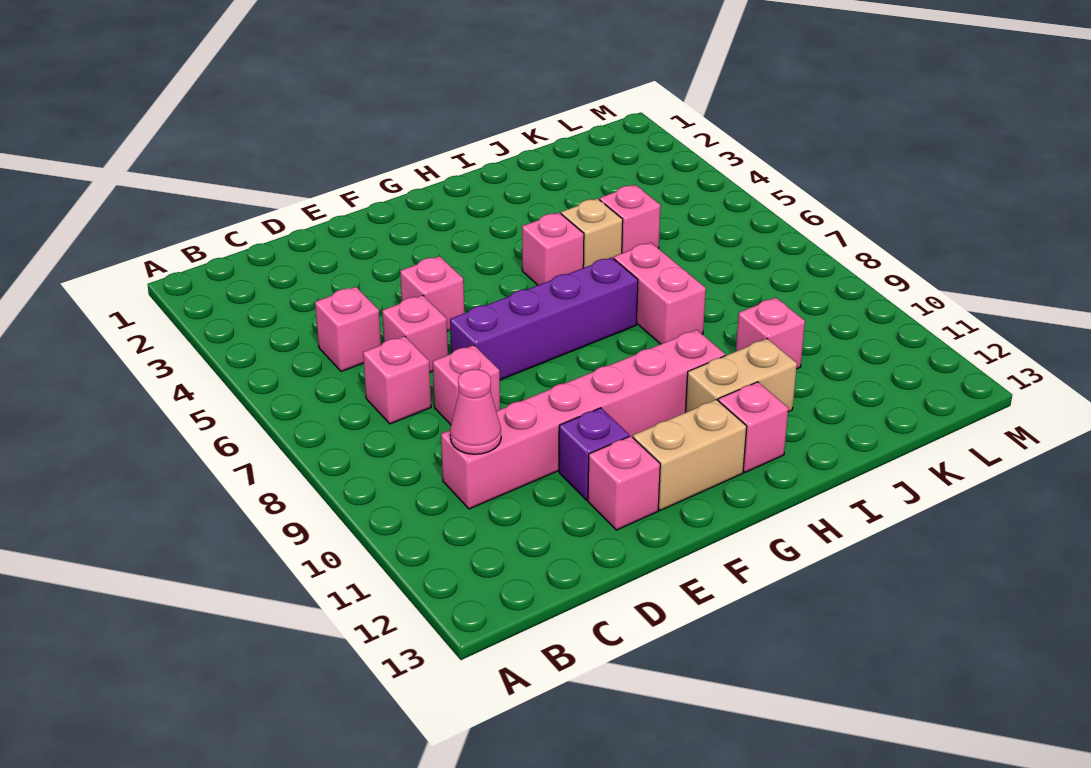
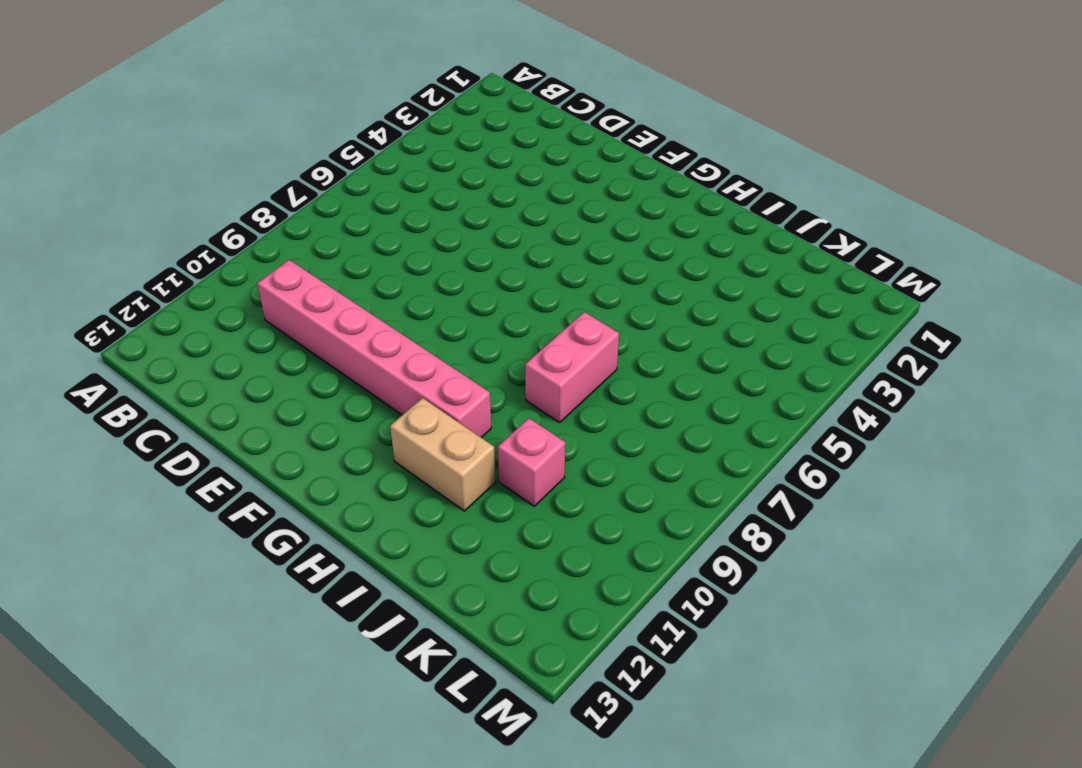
none -> pink 1x1 brick [315,287,381,372]
none -> pink 1x1 brick [363,336,431,424]
none -> pink 1x1 brick [382,295,448,372]

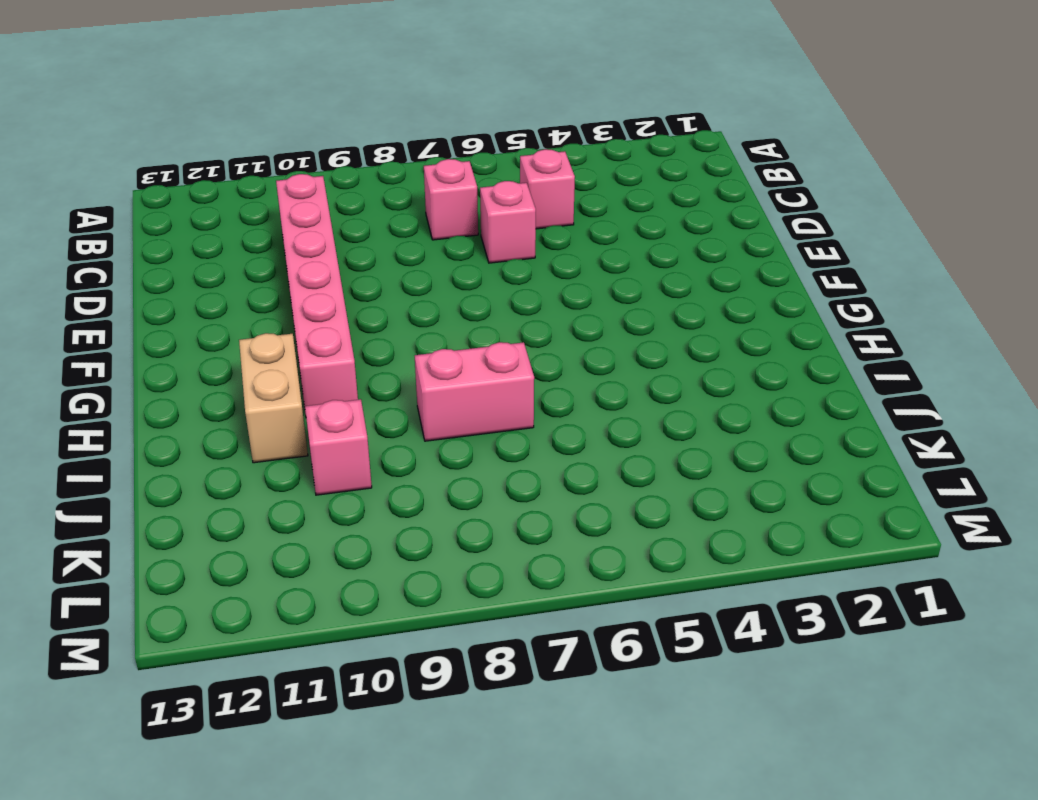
none -> pink 1x1 brick [433,345,500,425]
none -> pink 1x1 brick [400,256,464,331]
none -> purple 1x4 brick [450,257,638,380]

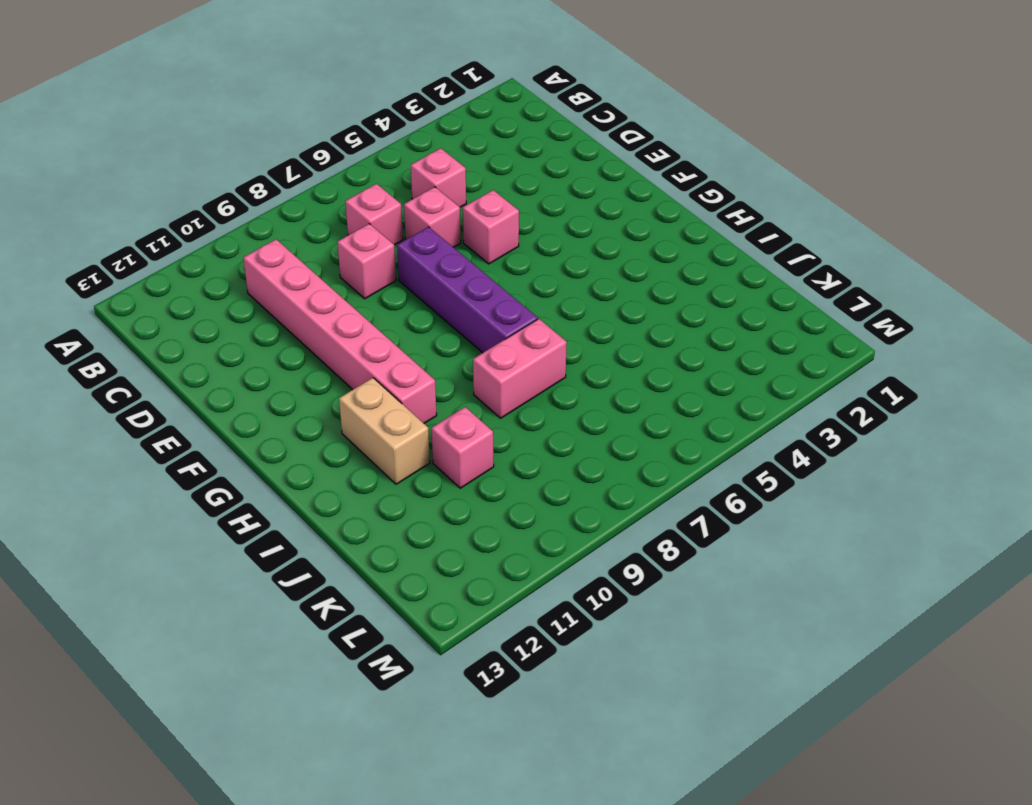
none -> purple 1x1 brick [559,408,629,500]
none -> pink 1x1 brick [588,436,660,530]
none -> tan 1x2 brick [633,400,747,510]

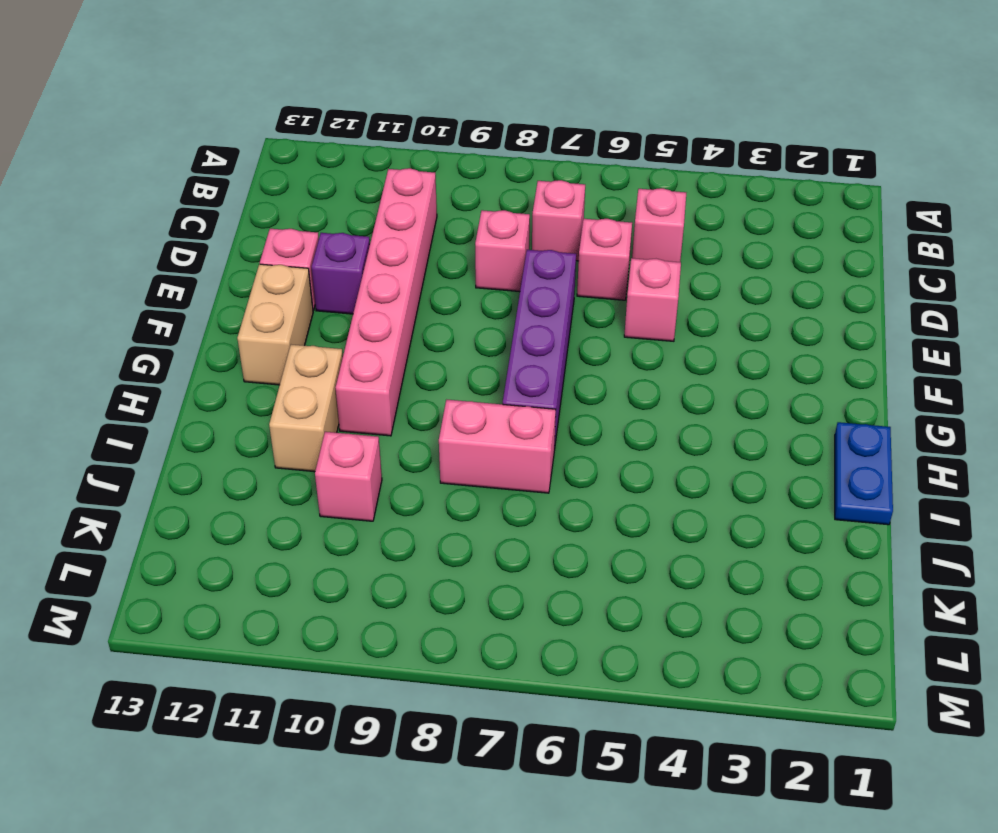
blue 1x2 plate [835,422,893,525] -> none
none -> pink 1x1 brick [522,213,584,285]
none -> pink 1x1 brick [718,382,788,472]
none -> tan 1x1 brick [561,199,623,268]

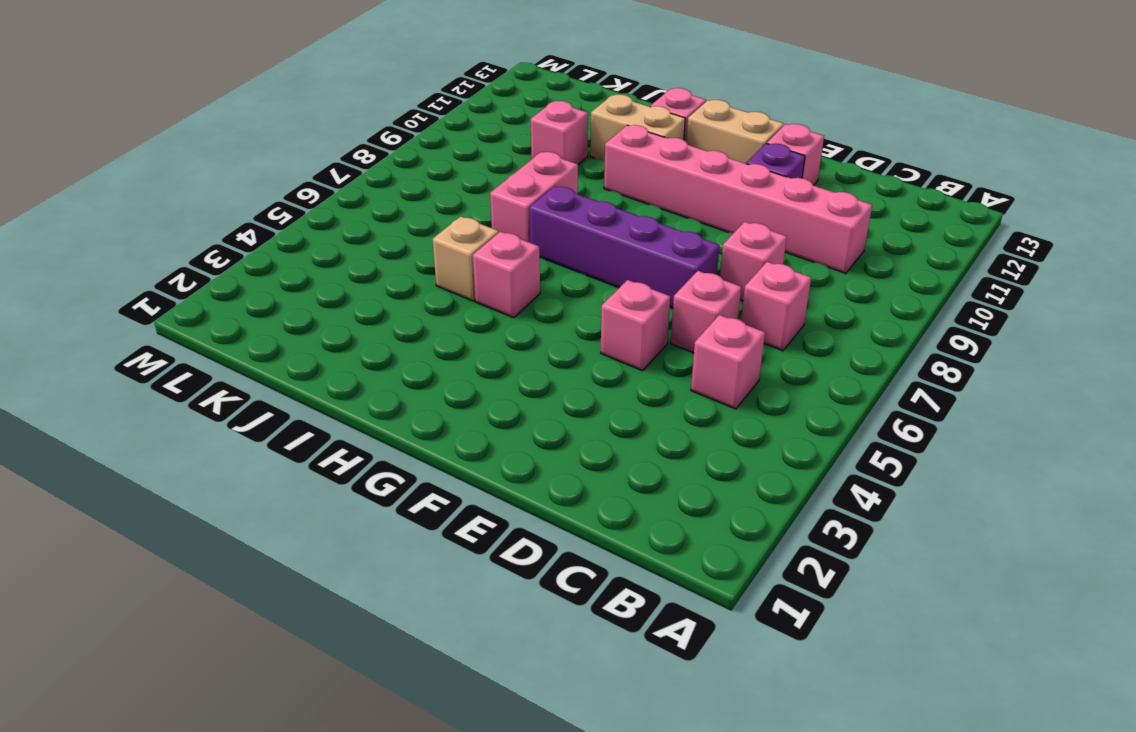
none -> pink 1x1 brick [599,185,661,253]
none -> pink 1x1 cone [450,369,501,454]

